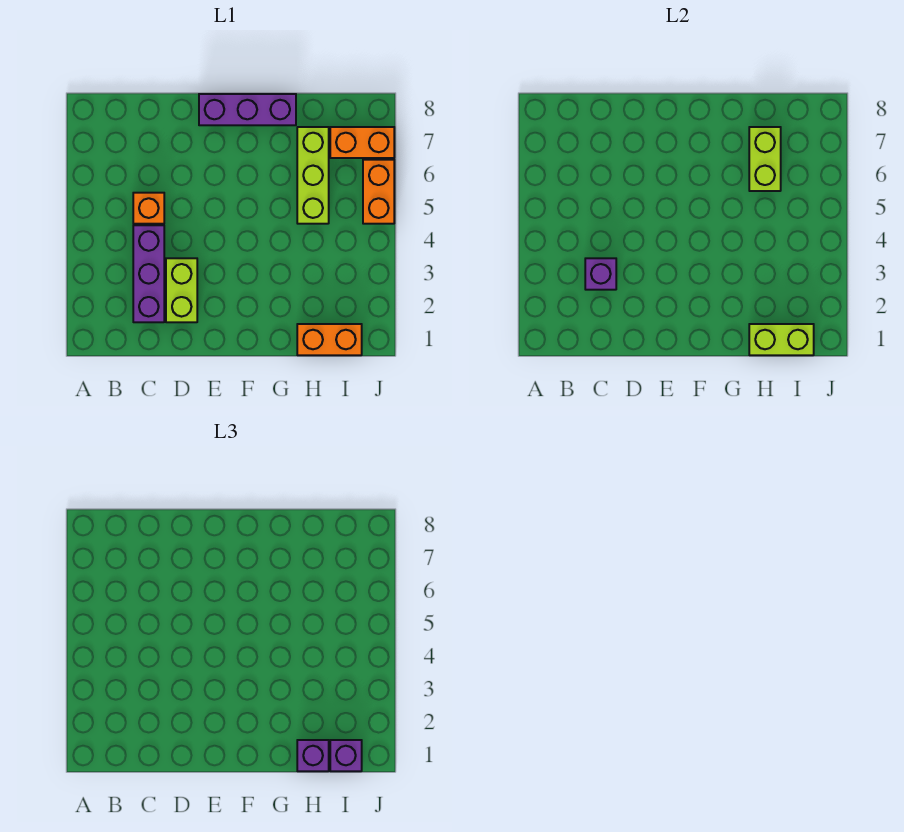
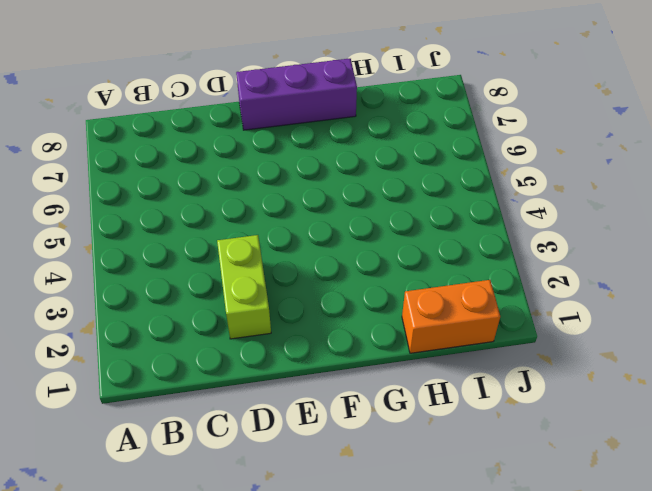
none -> purple 1x3 brick [133,225,164,322]
none -> orange 1x1 brick [133,193,164,224]
none -> lime 1x3 brick [297,127,329,224]

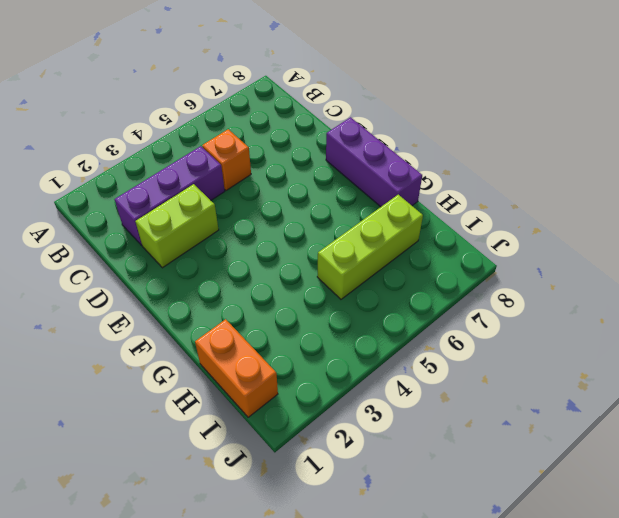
none -> orange 1x2 brick [330,127,394,158]
none -> orange 1x2 brick [363,160,394,224]
none -> purple 1x1 brick [585,258,616,290]

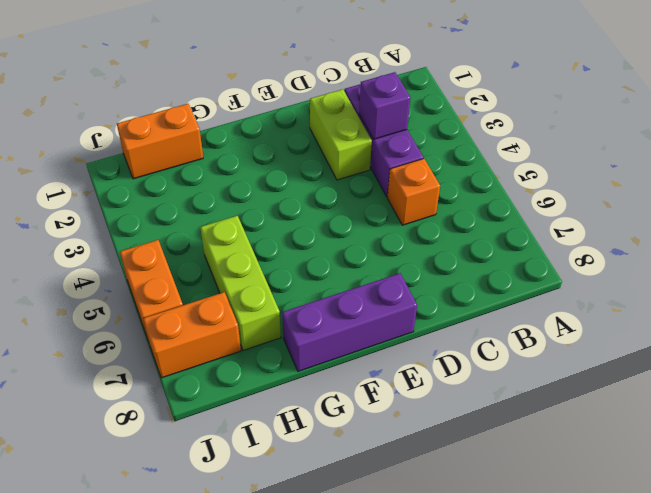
none -> lime 1x2 brick [749,324,814,355]
none -> lime 1x2 brick [749,127,781,191]
none -> purple 1x1 brick [297,740,329,771]

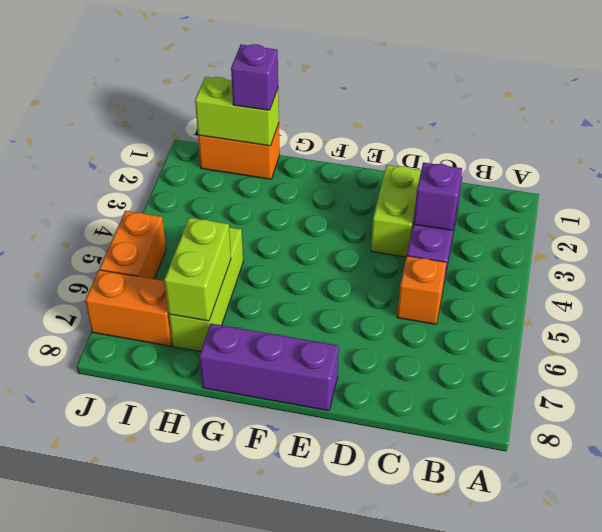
none -> purple 1x1 brick [330,740,362,771]

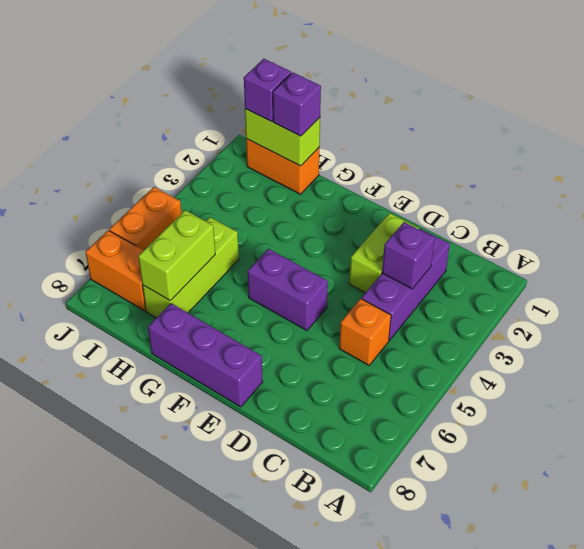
purple 1x2 brick [248,249,328,330] -> none

